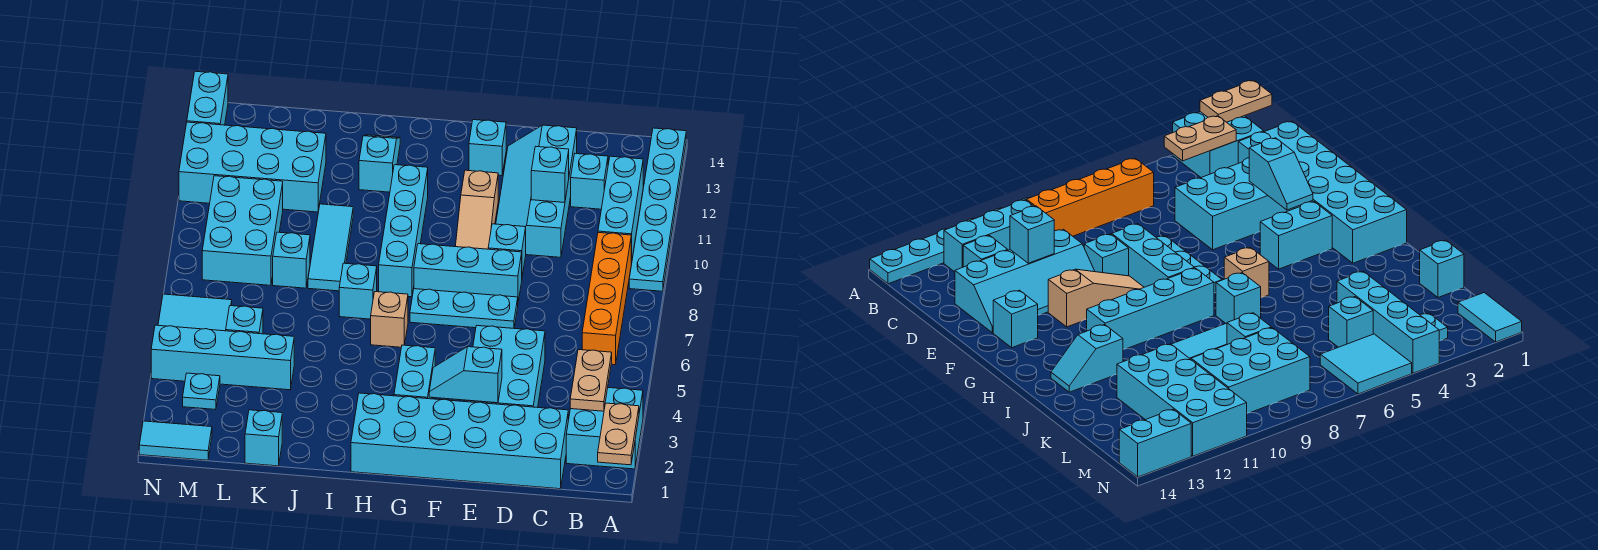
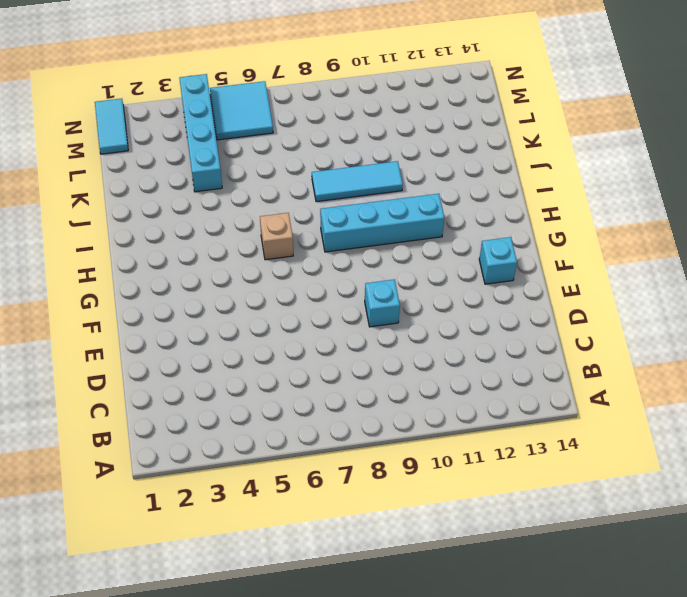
none -> cyan 2x2 brick [566,388,643,469]
none -> cyan 1x6 plate [629,128,686,291]
none -> orange 1x4 brick [582,233,631,365]
none -> cyan 1x3 brick [598,156,643,263]

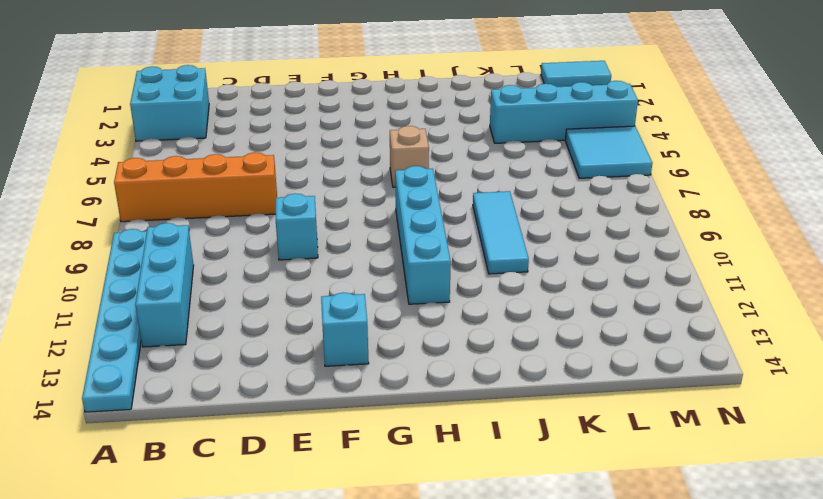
orange 1x4 brick [114,152,277,222] -> orange 1x4 brick turned to [582,233,631,365]
none -> cyan 2x6 brick [351,393,568,489]
none -> cyan 1x1 brick [571,154,608,209]
none -> cyan 2x3 brick [465,326,545,407]
none -> cyan 2x4 slope [496,125,577,257]

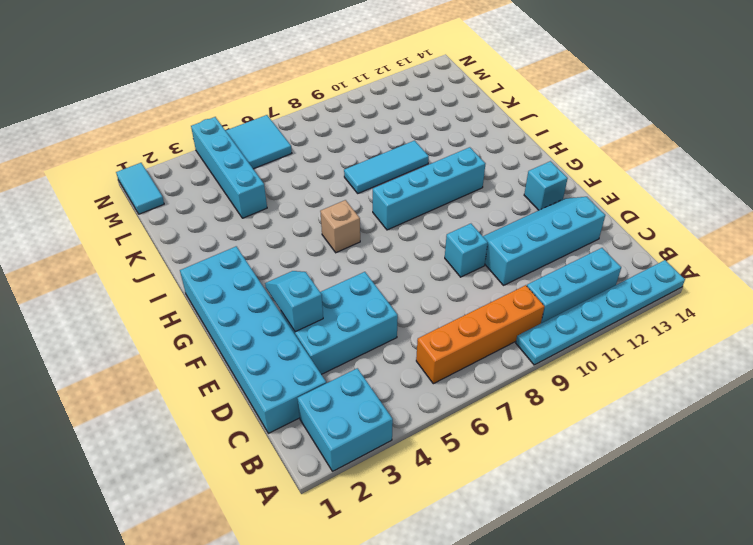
none -> cyan 1x1 brick [571,154,608,209]
none -> cyan 1x3 plate [410,289,518,328]
none -> cyan 1x3 brick [414,244,522,302]
none -> tan 1x3 slope [455,170,498,249]

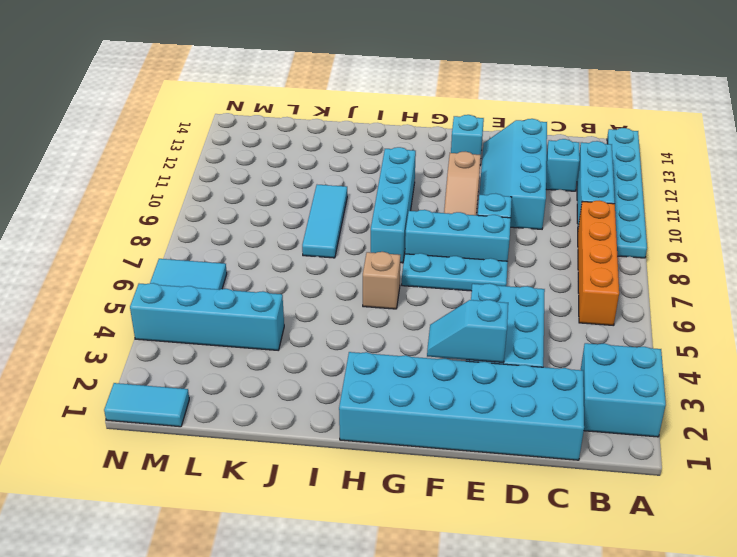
none -> cyan 1x2 brick [394,345,435,399]
none -> cyan 1x1 brick [339,263,377,319]
none -> cyan 1x2 slope [359,135,400,192]
none -> cyan 1x1 brick [245,410,282,466]

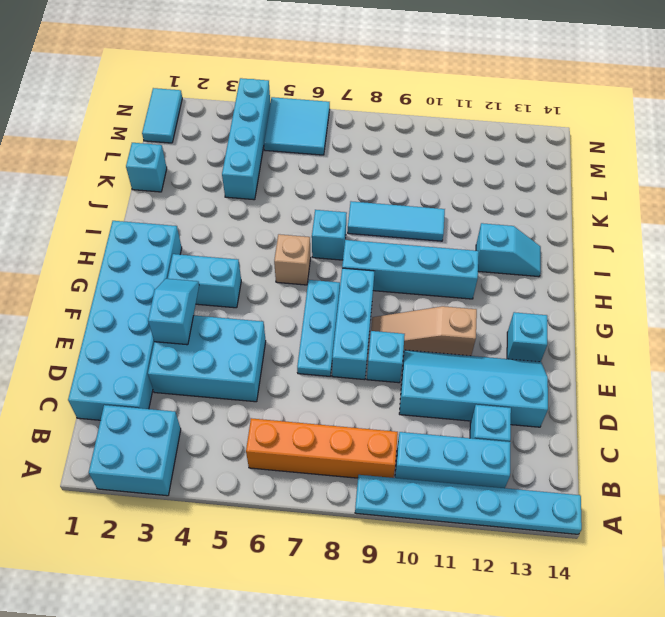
none -> cyan 1x1 brick [273,232,310,288]
none -> cyan 2x4 brick [179,122,326,212]
none -> cyan 1x1 brick [226,306,263,334]
none -> cyan 2x3 brick [202,176,283,285]

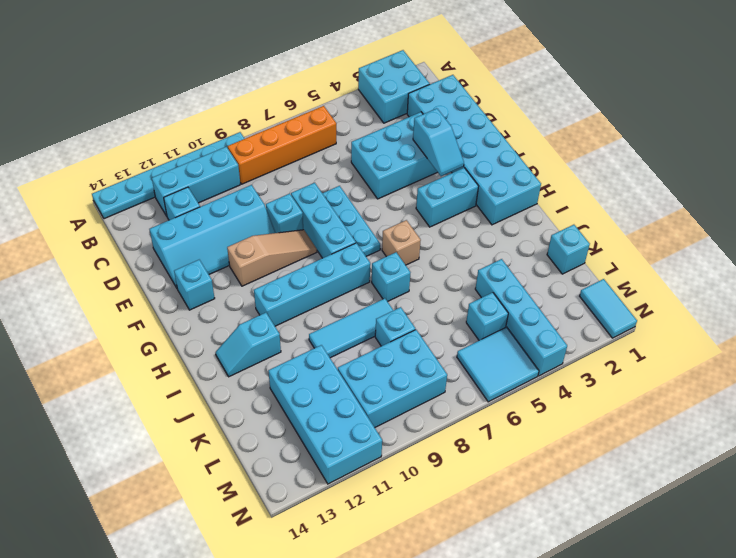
none -> cyan 1x1 plate [183,373,220,410]
none -> cyan 1x2 brick [187,71,228,125]
none -> tan 1x2 plate [598,403,639,465]
none -> tan 1x2 plate [570,350,612,411]

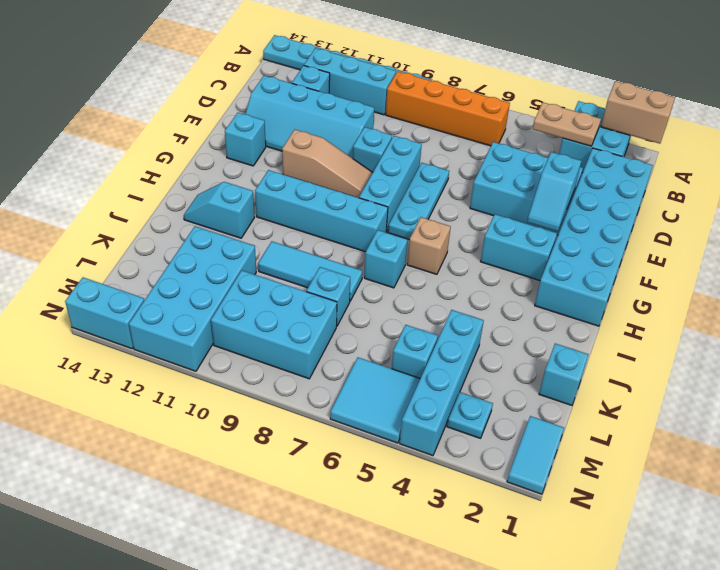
tan 1x2 brick [601,81,675,144] -> tan 1x2 plate [598,403,639,465]
none -> cyan 1x1 brick [531,147,569,203]

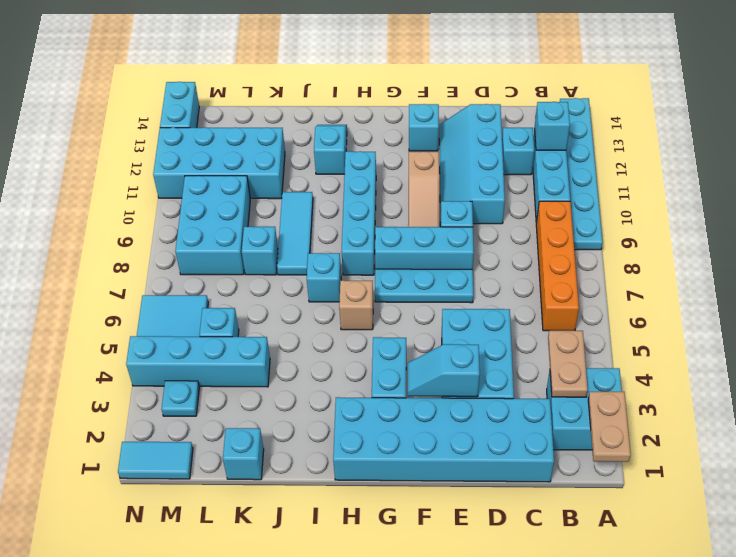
cyan 1x1 brick [535,102,570,150] -> cyan 1x1 brick moved to [531,147,569,203]

